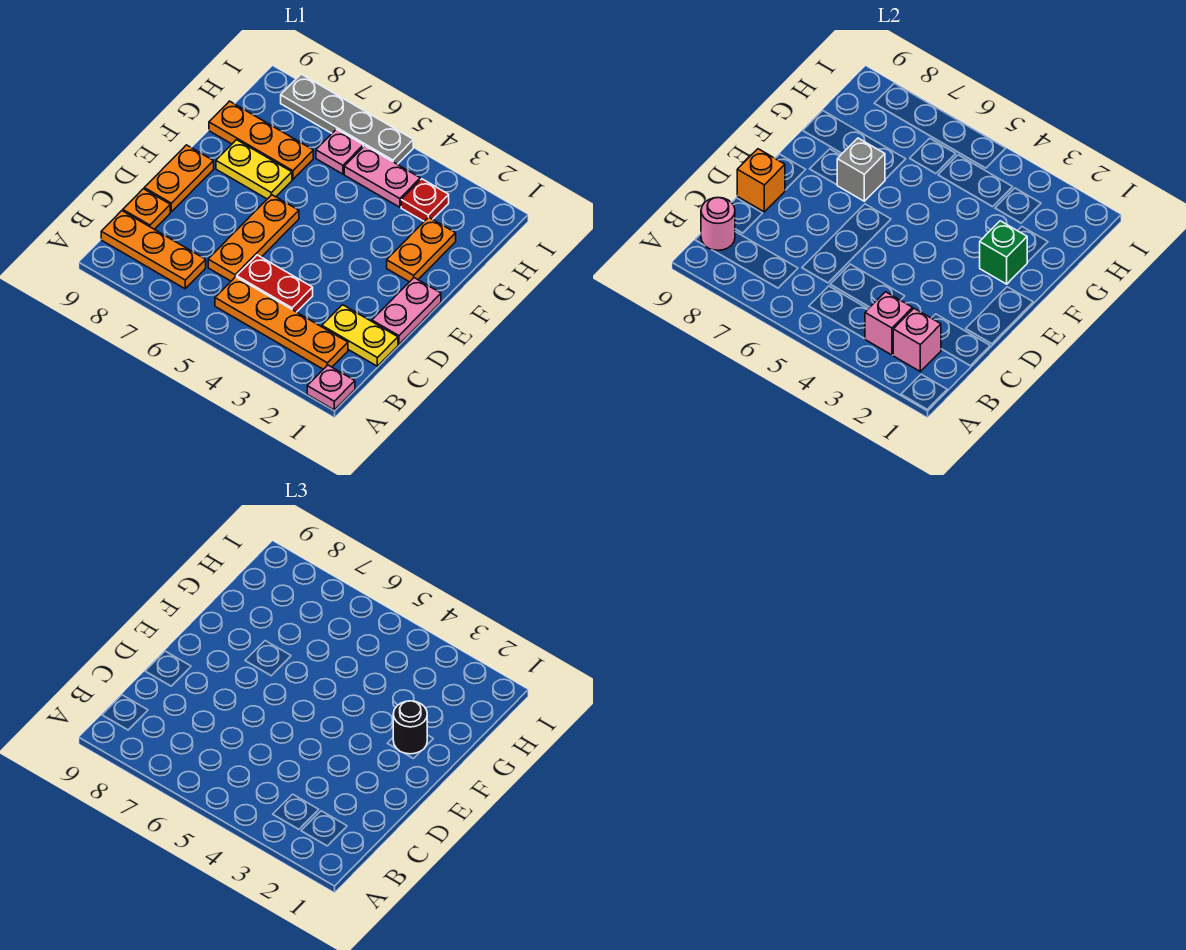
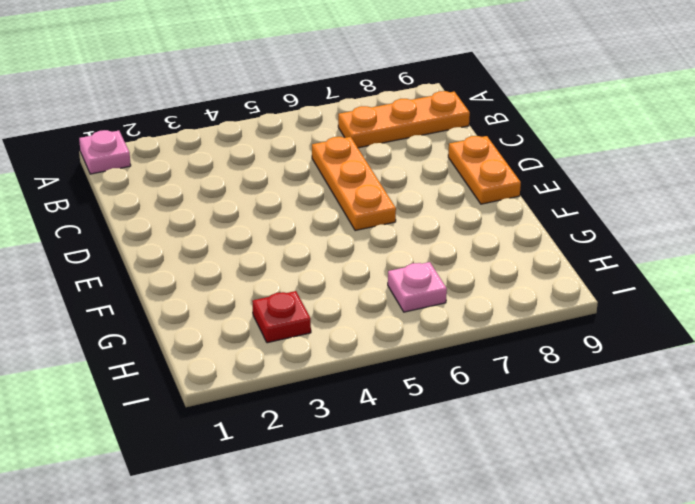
none -> orange 1x4 plate [215,277,348,369]
none -> yellow 1x2 plate [322,305,398,366]
none -> red 1x2 plate [237,255,313,312]

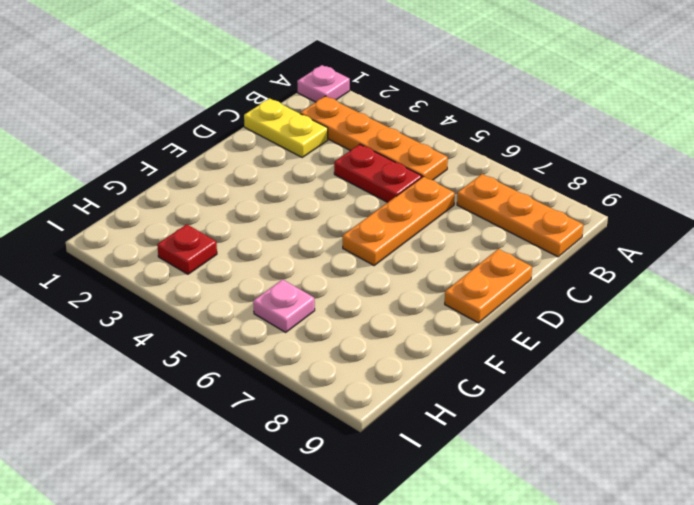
none -> orange 1x1 plate [123,189,170,229]
none -> pink 1x2 plate [372,278,441,344]
none -> orange 1x2 plate [387,217,456,282]

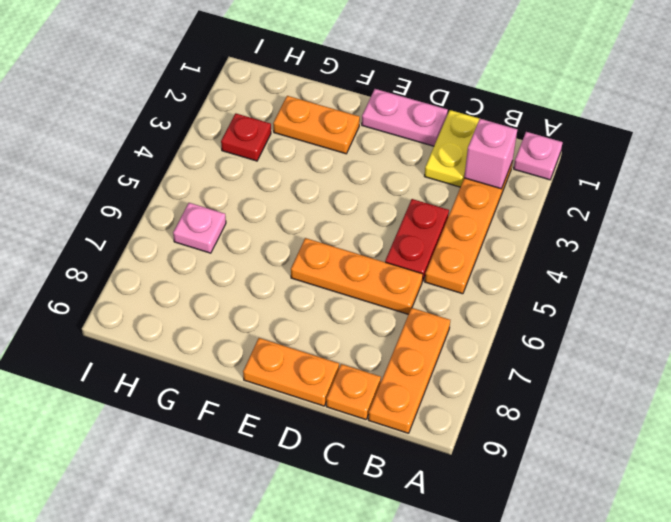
none -> yellow 1x2 plate [216,140,292,199]
none -> orange 1x3 plate [209,101,313,179]
none -> pink 1x2 plate [344,146,420,207]

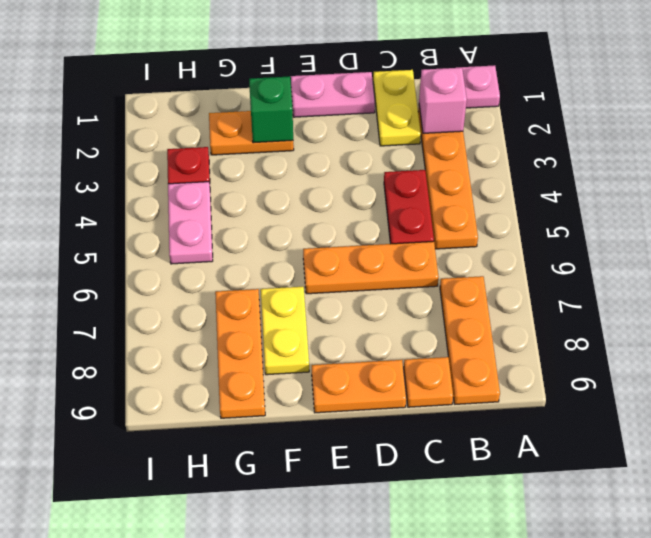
none -> pink 1x1 plate [316,129,363,174]
none -> grey 1x4 plate [281,74,413,164]
none -> pink 1x1 brick [865,292,913,355]

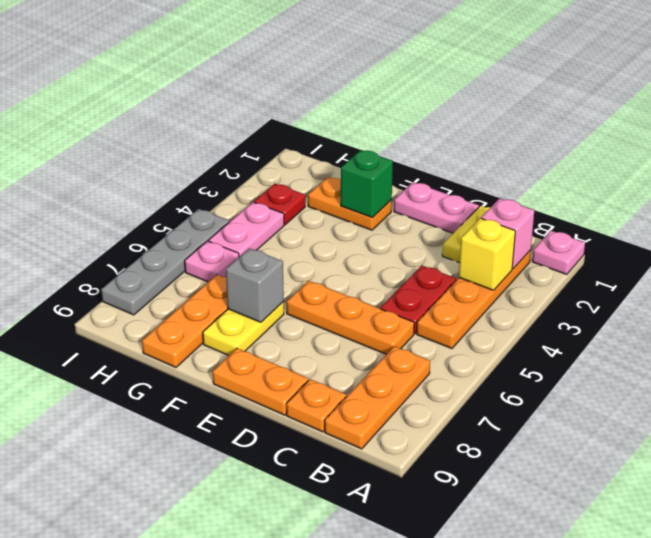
yellow 1x1 brick [459,218,515,290] -> pink 1x1 brick [865,292,913,355]
none -> pink 1x1 round brick [701,198,735,250]
none -> orange 1x1 brick [737,149,785,212]
none -> black 1x1 round brick [393,701,427,754]

